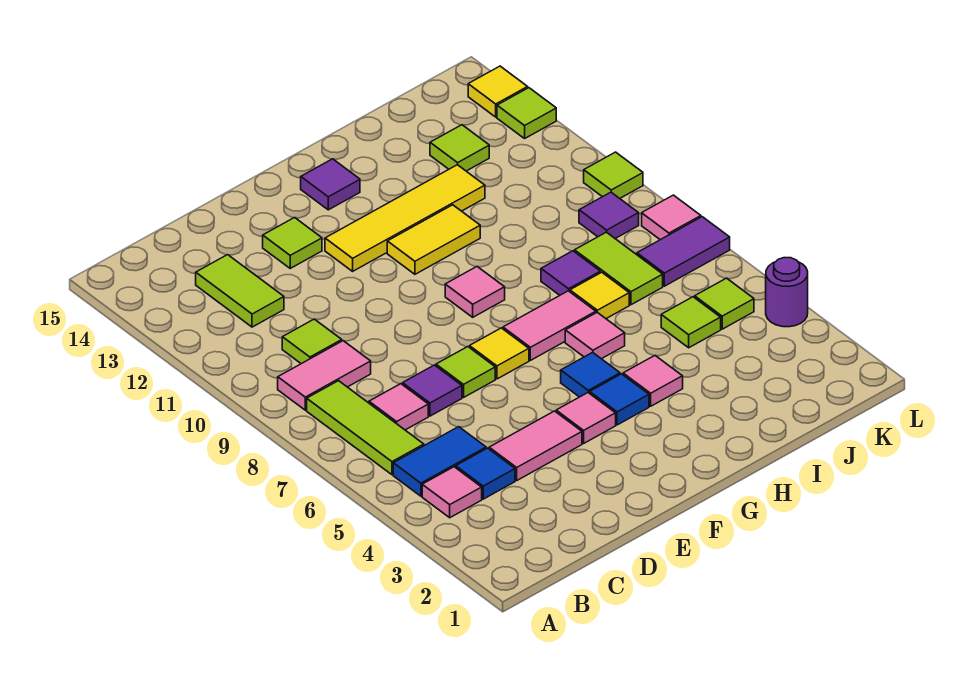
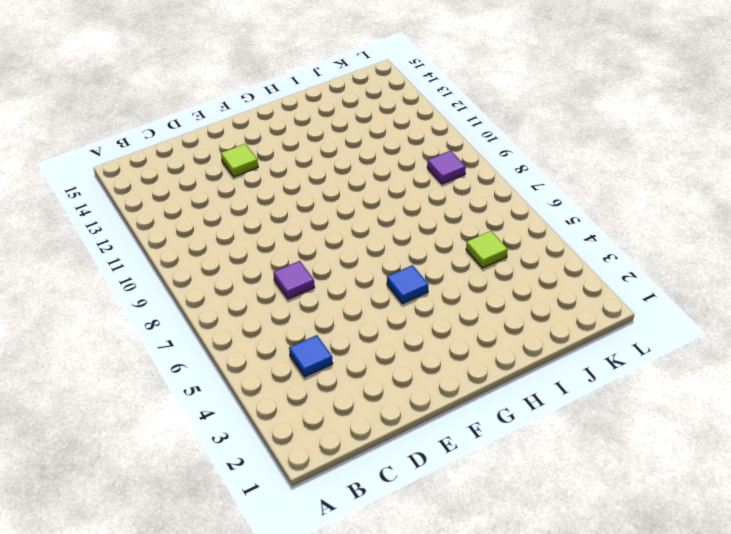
none -> pink 1x1 tile [422,467,482,518]
none -> blue 1x2 tile [393,427,486,496]
none -> lime 1x3 tile [307,381,424,475]
none -> pink 1x2 tile [278,341,371,410]

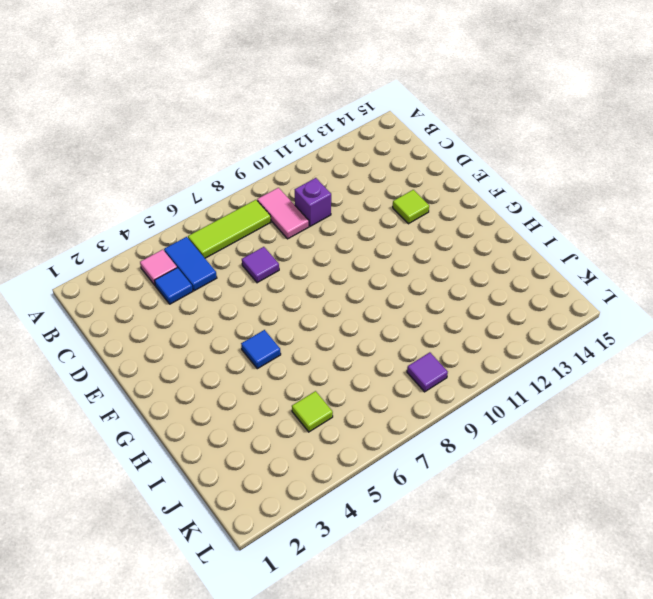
purple 1x1 brick [295,178,331,226] -> lime 1x1 tile [282,319,342,364]
none -> pink 1x1 tile [369,384,428,430]
none -> lime 1x2 tile [196,255,284,327]
none -> pink 1x2 tile [489,411,582,480]
none -> lime 1x1 tile [436,347,495,397]

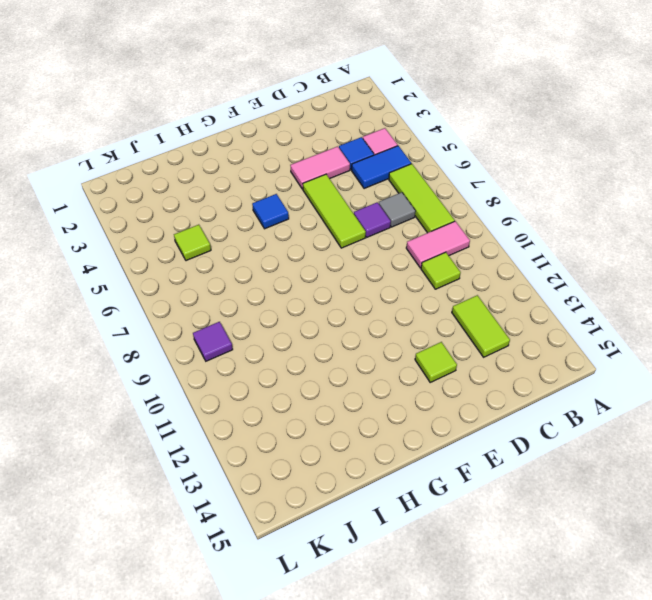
grey 1x1 tile [379,192,415,227] -> pink 1x1 tile [369,384,428,430]
lime 1x3 tile [303,174,366,248] -> lime 1x1 tile [436,347,495,397]
none -> pink 1x1 tile [556,393,616,443]
none -> yellow 1x1 tile [470,328,529,379]
none -> yellow 1x4 tile [325,165,485,271]
none -> blue 1x1 tile [590,374,649,425]

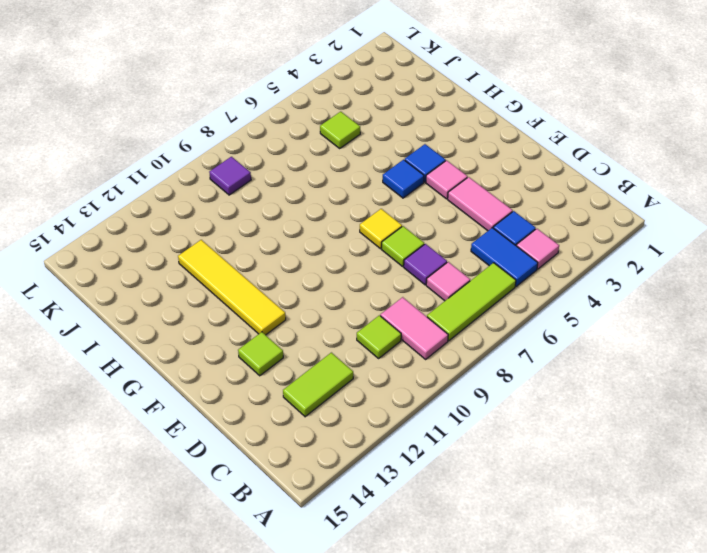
none -> pink 1x2 tile [503,291,596,360]
none -> pink 1x1 tile [445,267,505,317]
none -> yellow 1x2 tile [387,205,480,274]
none -> purple 1x1 tile [301,159,360,210]

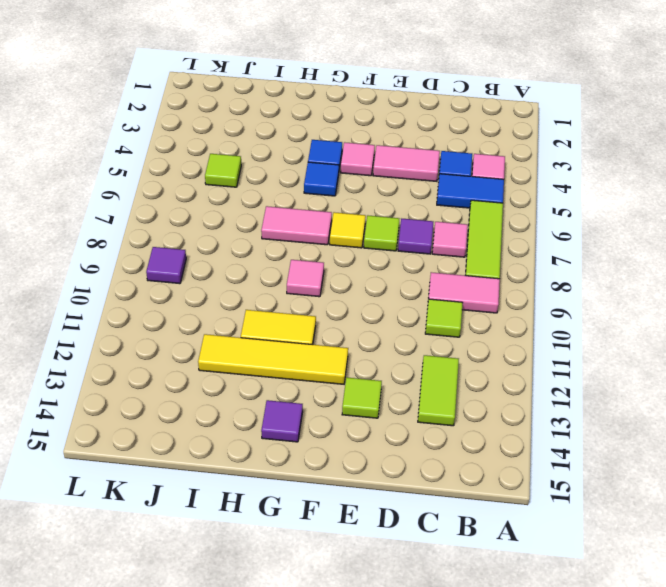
none -> pink 1x1 tile [623,356,683,406]
none -> pink 1x1 tile [565,312,625,359]
none -> yellow 1x1 tile [570,272,629,318]
none -> purple 1x1 tile [541,251,600,295]

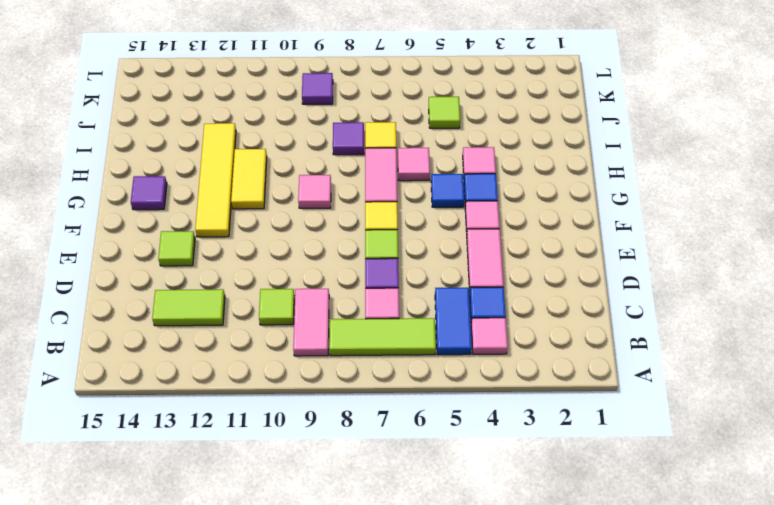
none -> lime 1x2 tile [575,232,663,305]
none -> lime 1x1 tile [430,125,489,171]
none -> lime 1x1 tile [695,278,754,329]
none -> purple 1x2 tile [637,217,730,286]

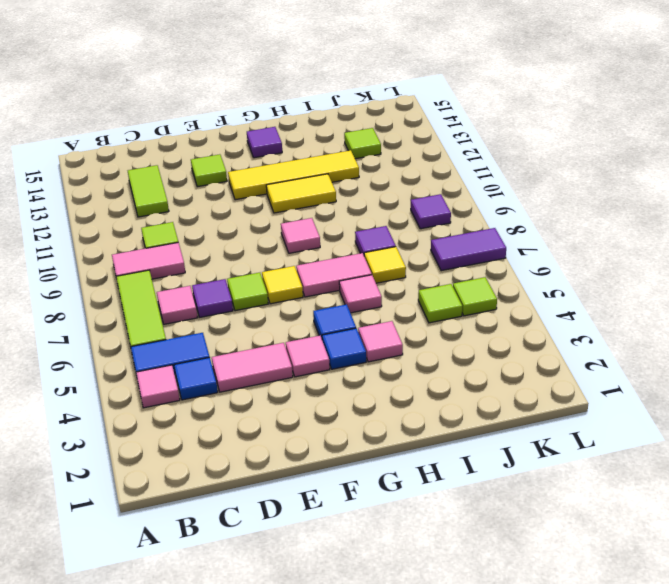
none -> lime 1x2 tile [575,232,663,305]
none -> purple 1x1 round brick [766,258,808,327]
none -> pink 1x1 tile [642,195,701,240]
none -> lime 1x1 tile [584,152,643,198]

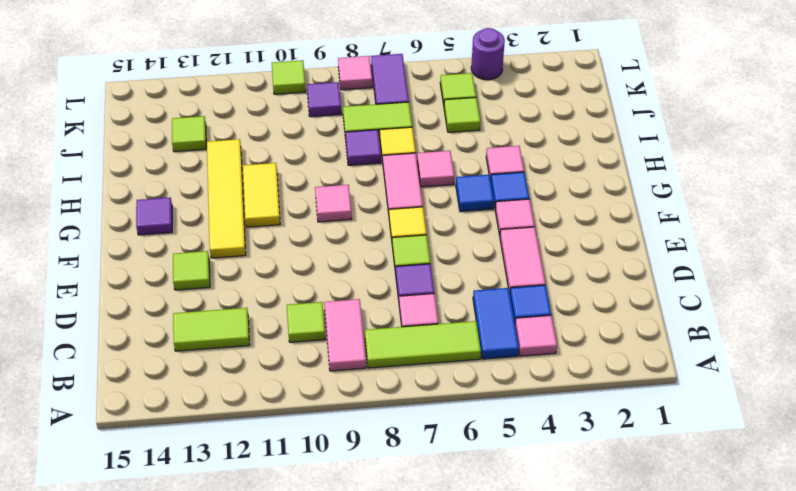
none -> lime 1x1 tile [497,88,556,138]
none -> yellow 1x1 tile [468,66,528,117]

